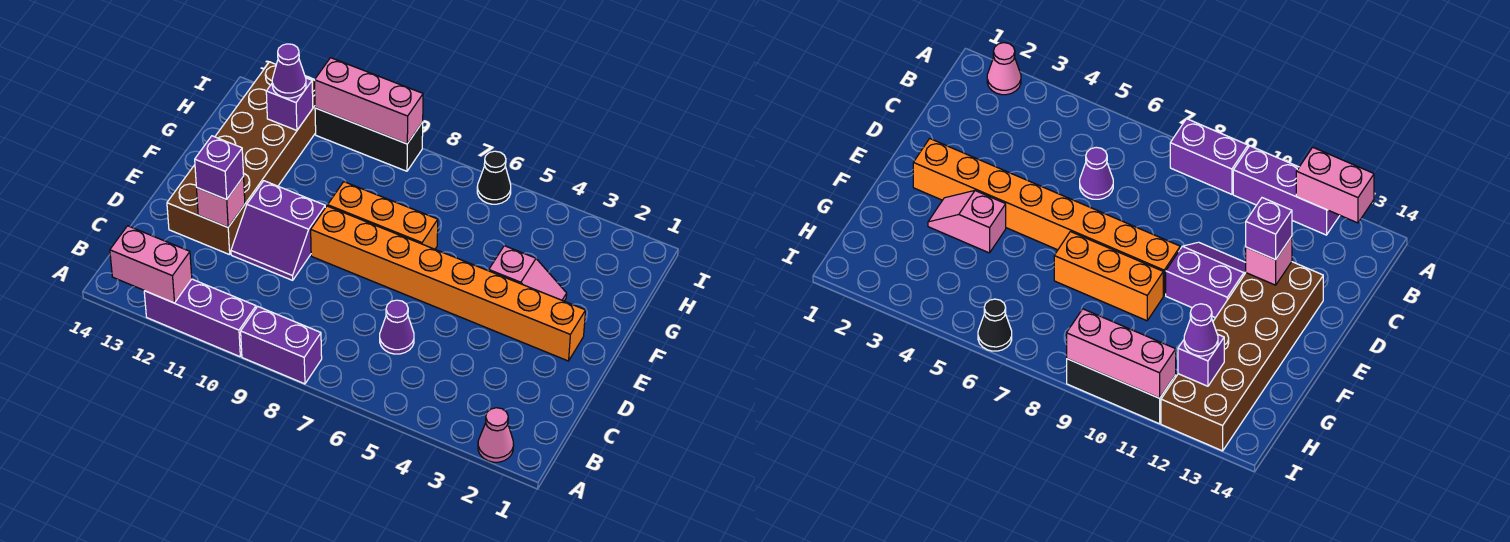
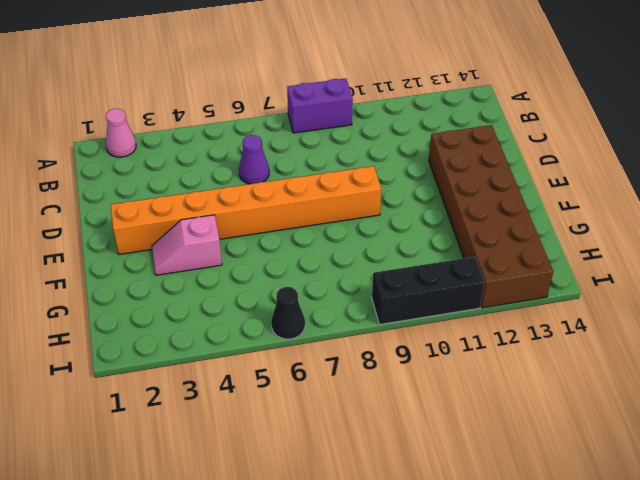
none -> purple 1x3 brick [144,279,256,357]
none -> purple 2x2 slope [231,181,325,280]
none -> orange 1x3 brick [328,182,438,249]

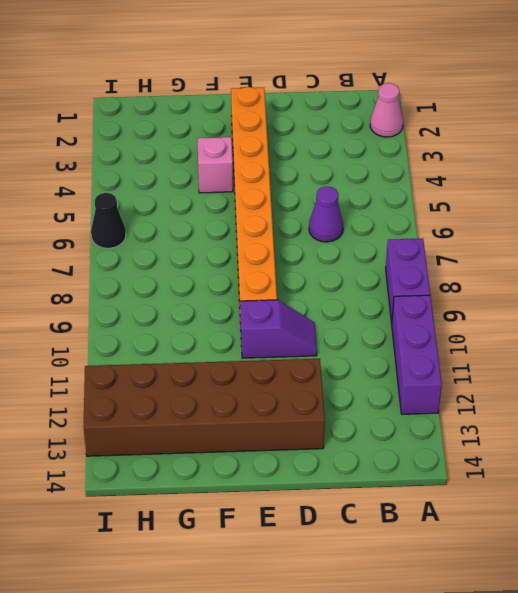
purple 1x2 slope [240,300,317,358] -> purple 2x2 slope [231,181,325,280]
none -> orange 1x3 brick [328,182,438,249]
none -> black 1x3 brick [315,108,423,171]
none -> pink 1x2 brick [110,226,192,303]

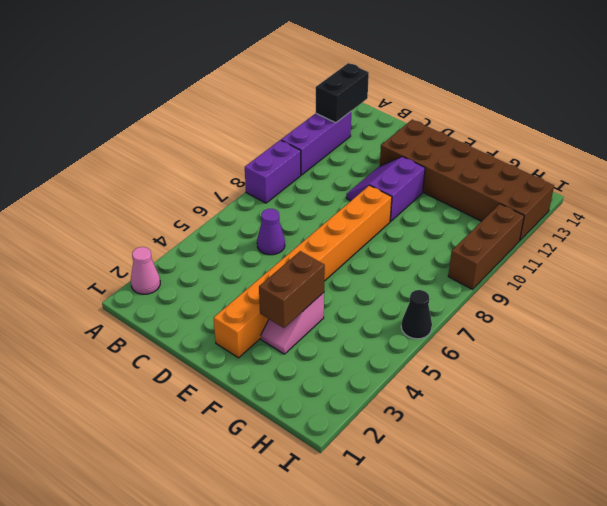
black 1x2 brick [316,63,369,123] -> pink 1x2 brick [110,226,192,303]
brown 1x2 brick [259,251,325,328] -> none
brown 1x3 brick [448,204,524,289] -> black 1x3 brick [315,108,423,171]
none -> orange 1x3 brick [328,182,438,249]
none -> pink 1x1 brick [197,177,245,227]
none -> purple 1x1 brick [266,78,313,130]

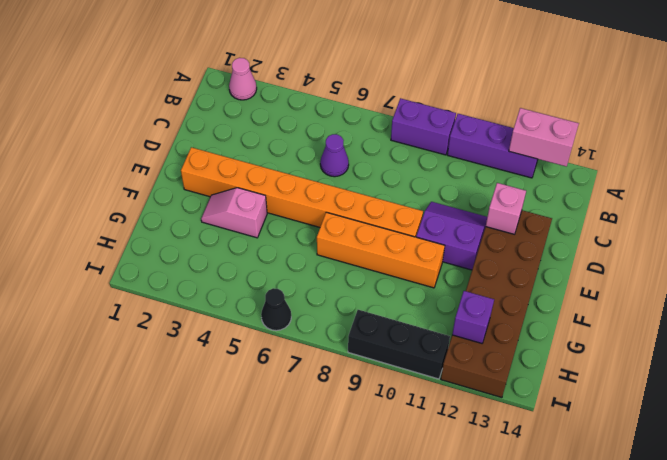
orange 1x4 brick [317,212,445,288] -> orange 1x3 brick [328,182,438,249]
none -> pink 1x3 brick [315,58,423,144]
none -> purple 1x1 brick [195,136,244,199]
none -> purple 1x1 cone [272,44,306,98]

